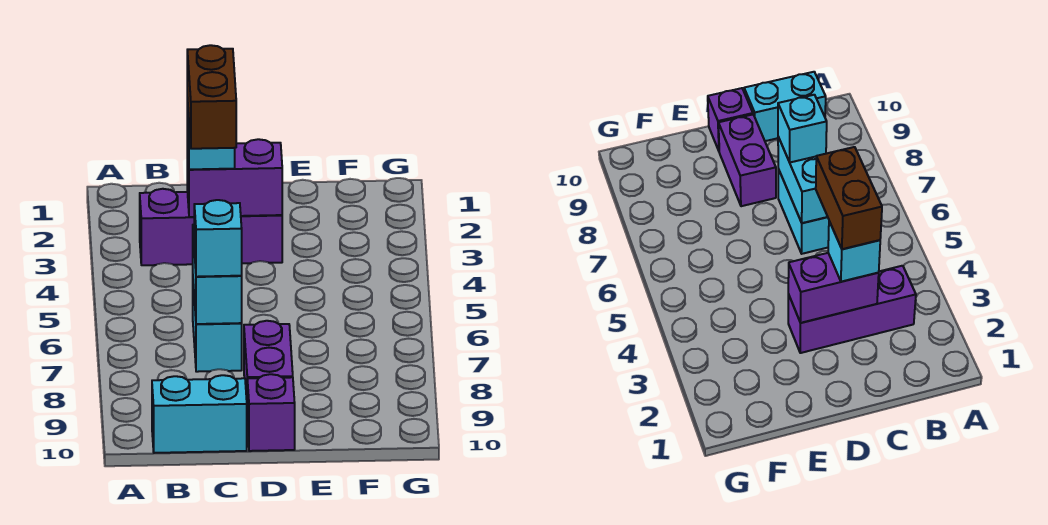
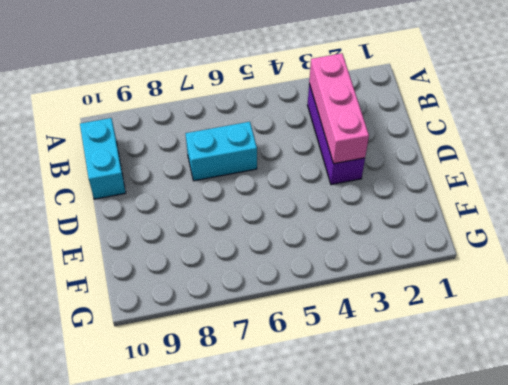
pink 1x3 brick [309,53,369,164] -> purple 1x2 brick [187,139,282,217]
none -> purple 1x2 brick [244,321,293,399]
none -> purple 1x1 brick [247,374,295,451]

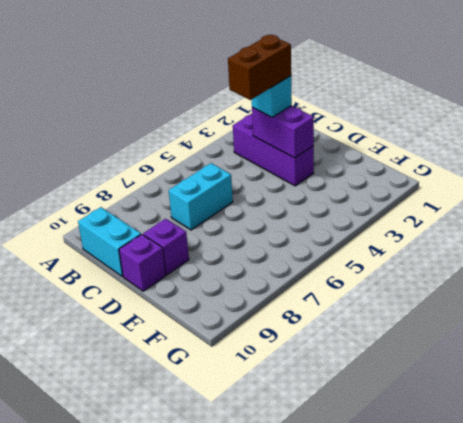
purple 1x1 brick [143,219,189,275] -> purple 1x2 brick [244,321,293,399]
none -> cyan 1x2 brick [193,225,242,324]
none -> cyan 1x1 brick [194,200,242,277]

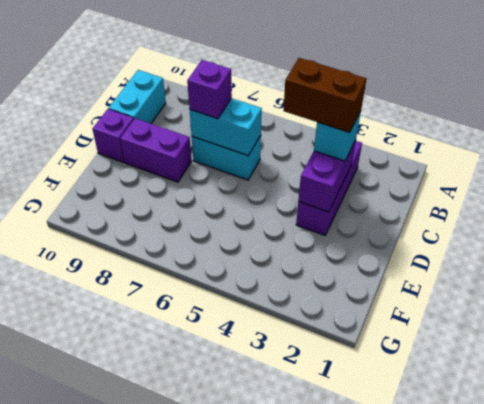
purple 1x1 brick [187,60,232,119] -> cyan 1x1 brick [194,200,242,277]

